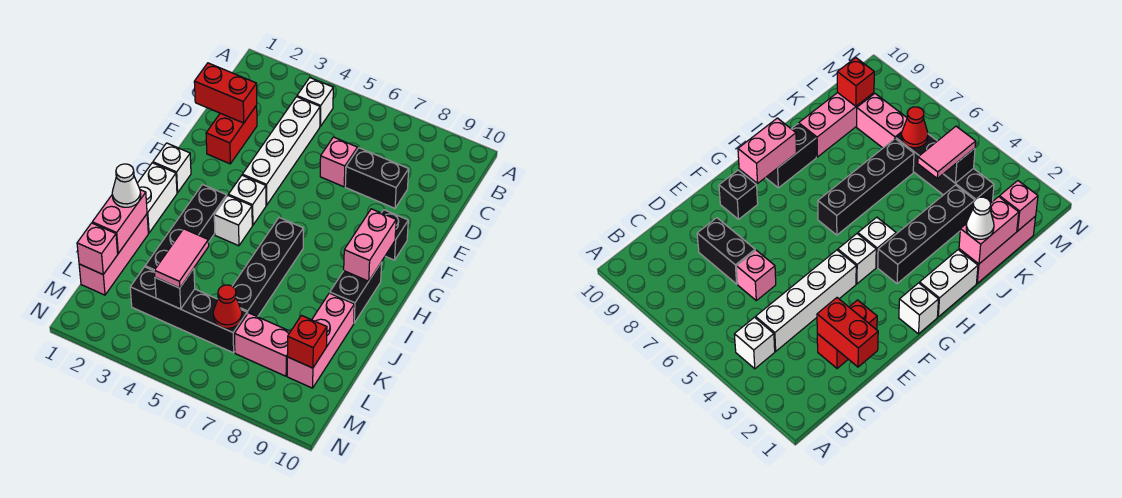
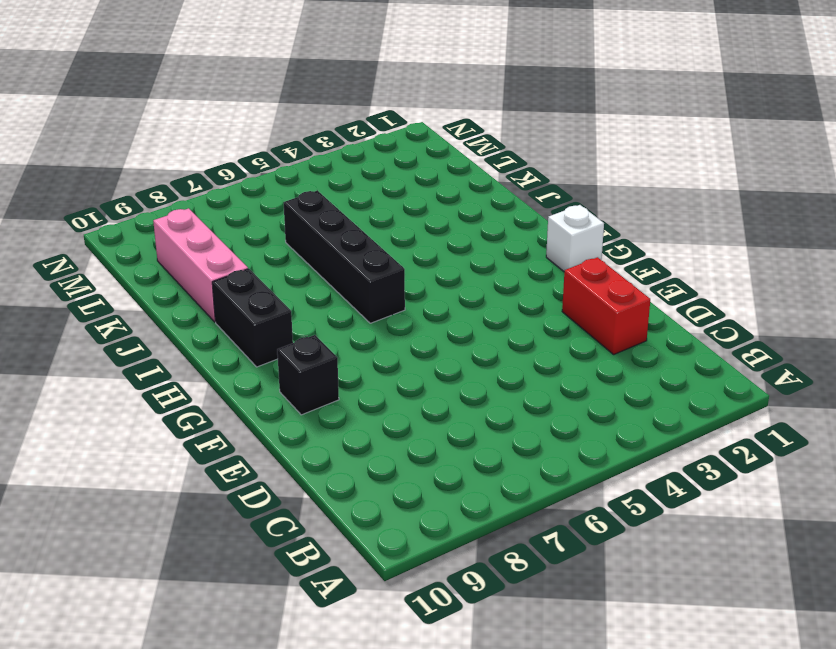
none -> white 1x1 brick [297,78,333,126]
none -> white 1x4 brick [242,97,320,205]
none -> pink 1x1 brick [320,137,357,187]

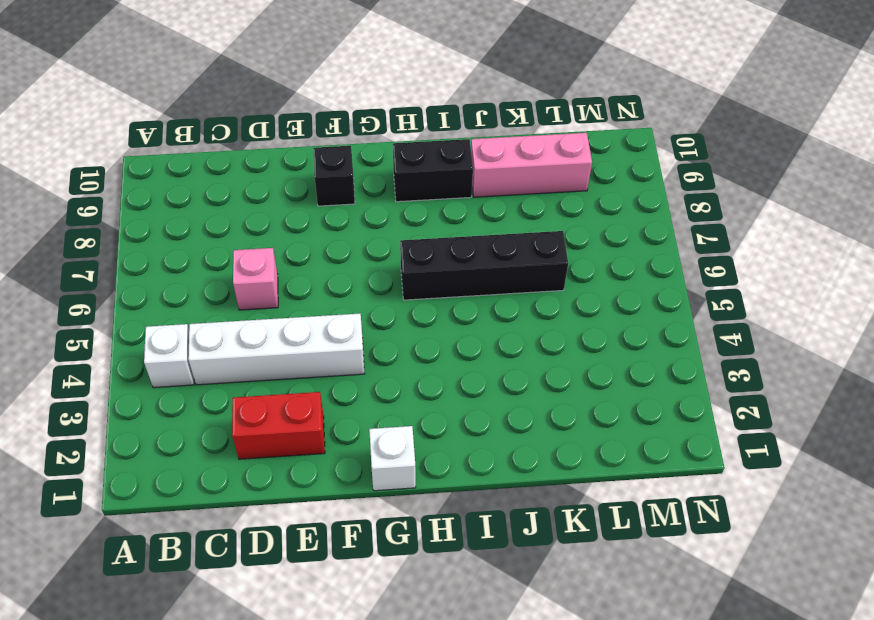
none -> black 1x2 brick [345,148,409,208]
none -> white 1x1 brick [228,175,266,225]
none -> white 1x2 brick [137,163,177,233]

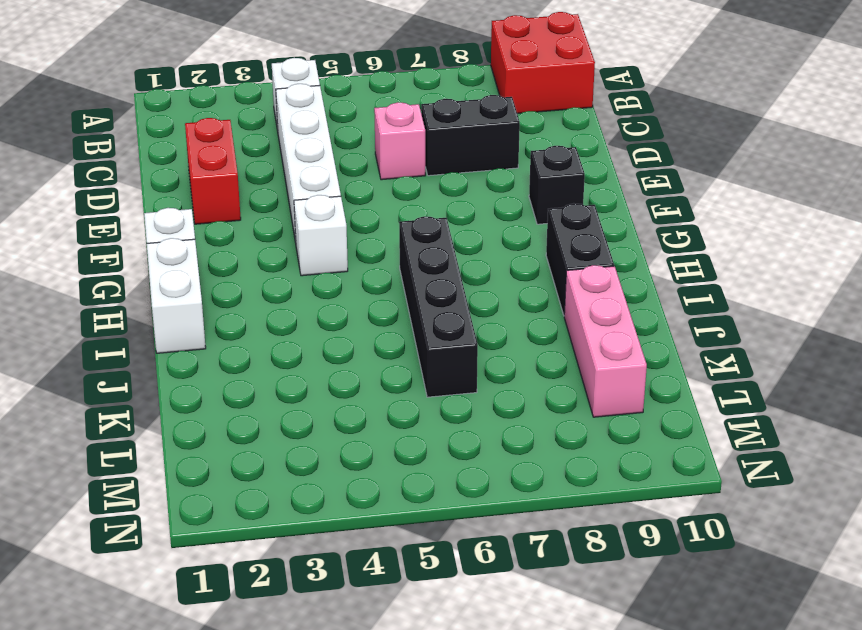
red 2x2 brick [491,12,595,114] -> none
none -> black 1x4 brick [145,185,227,271]
none -> white 1x1 brick [214,196,252,246]
none -> pink 1x3 brick [79,214,148,295]

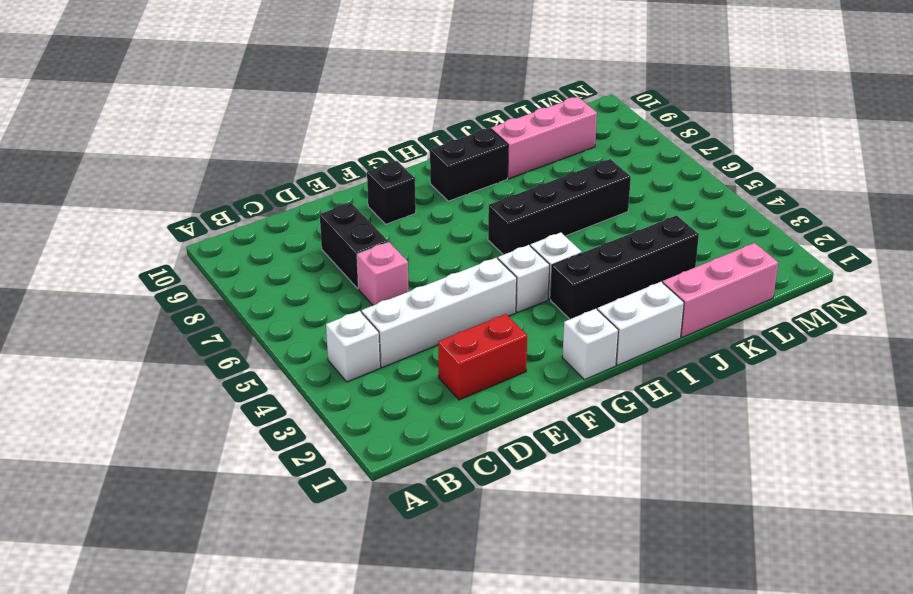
none -> black 1x4 brick [130,267,247,353]
none -> pink 1x2 brick [234,313,291,376]
none -> red 1x2 brick [194,63,257,123]

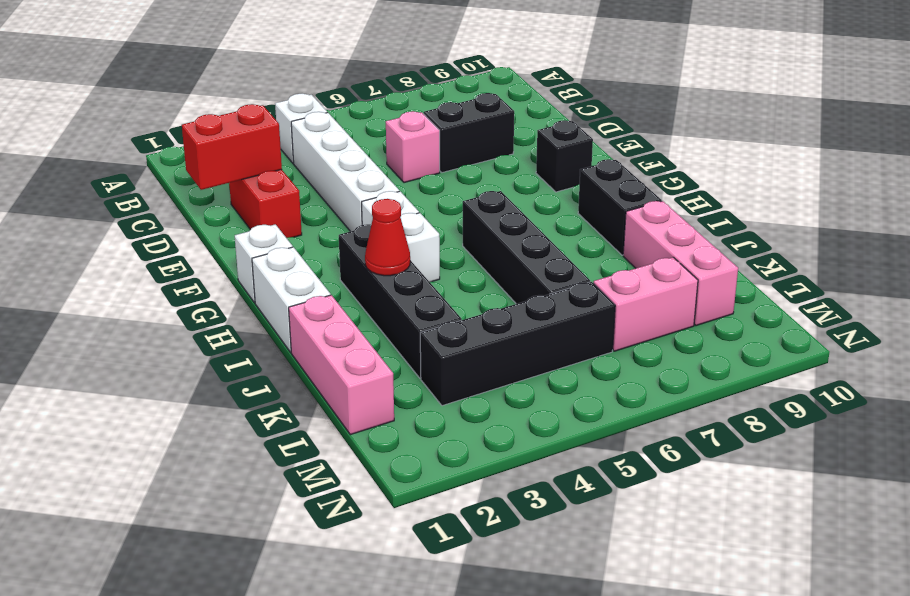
red 1x1 cone [365,199,410,276] -> red 1x1 cone moved to [213,285,242,328]
none -> pink 1x2 brick [344,209,396,281]
none -> pink 1x2 brick [92,190,147,253]
none -> pink 1x1 brick [77,223,118,274]

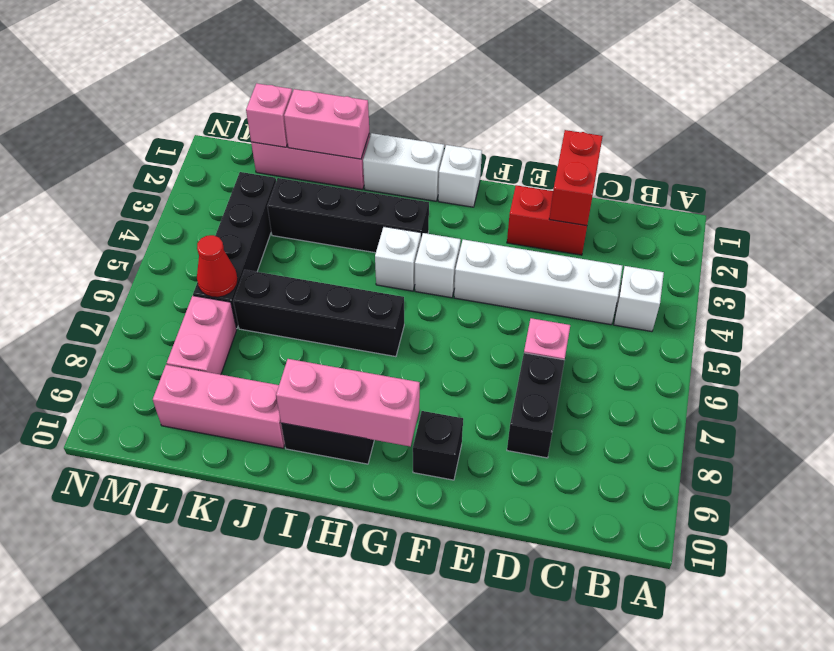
pink 1x3 brick [276,359,420,446] -> pink 1x2 brick [344,209,396,281]
none -> black 1x1 brick [155,268,195,309]
none -> red 1x1 brick [287,315,327,368]
none -> white 1x1 cone [112,164,141,207]

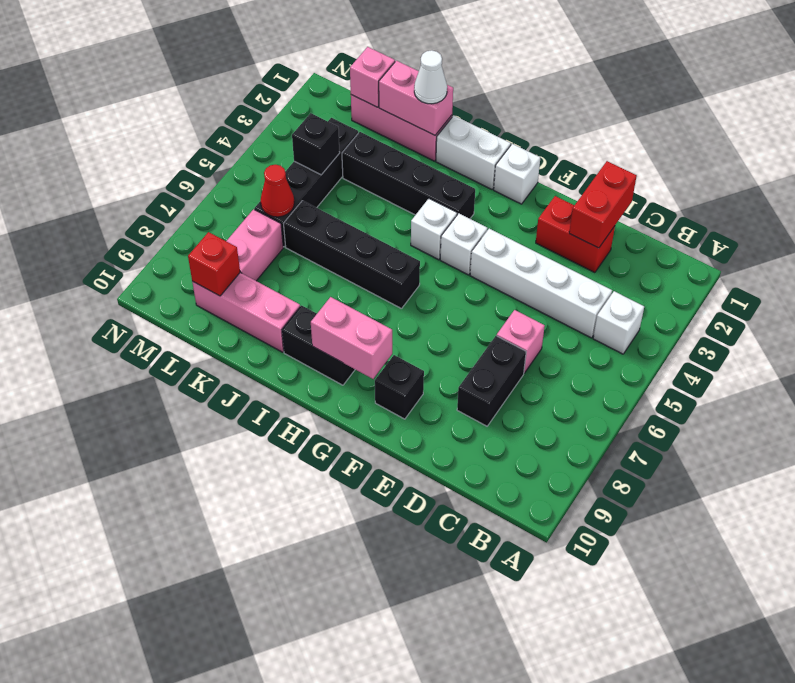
none -> pink 1x2 tile [154,229,209,288]

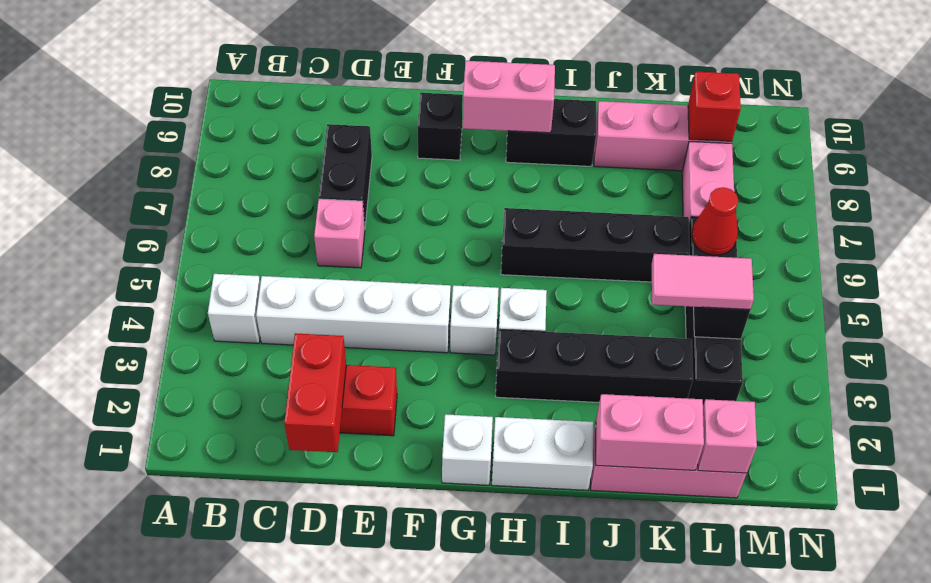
none -> white 1x1 cone [112,164,141,207]

